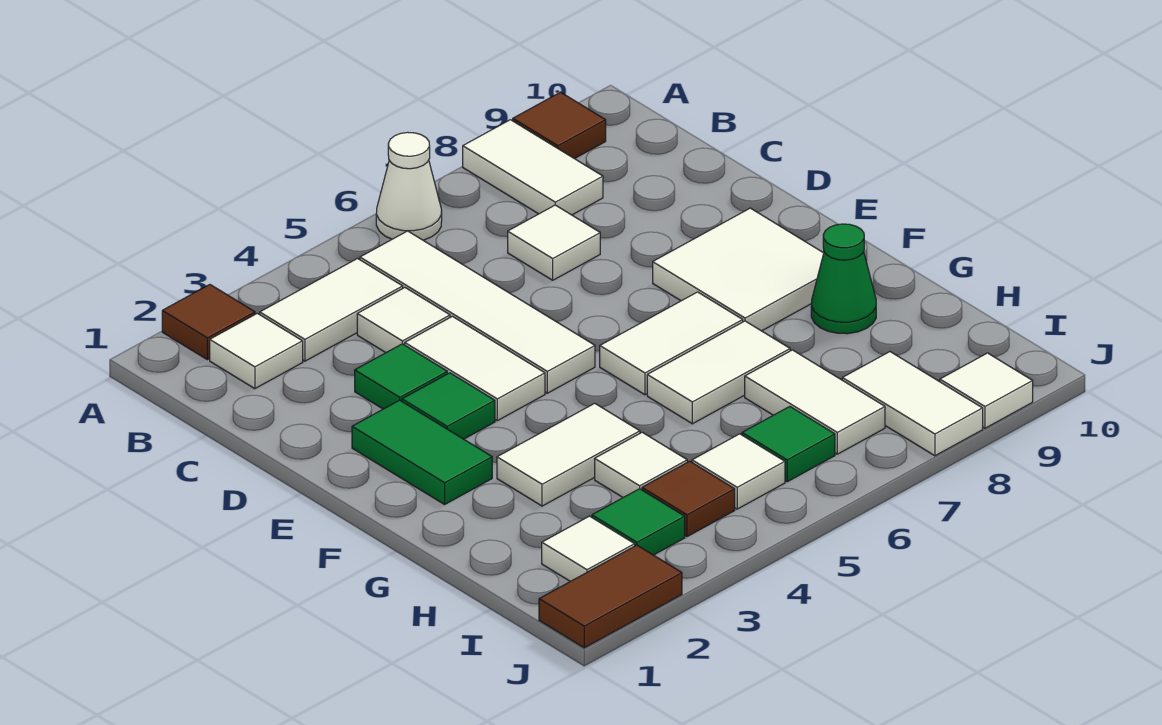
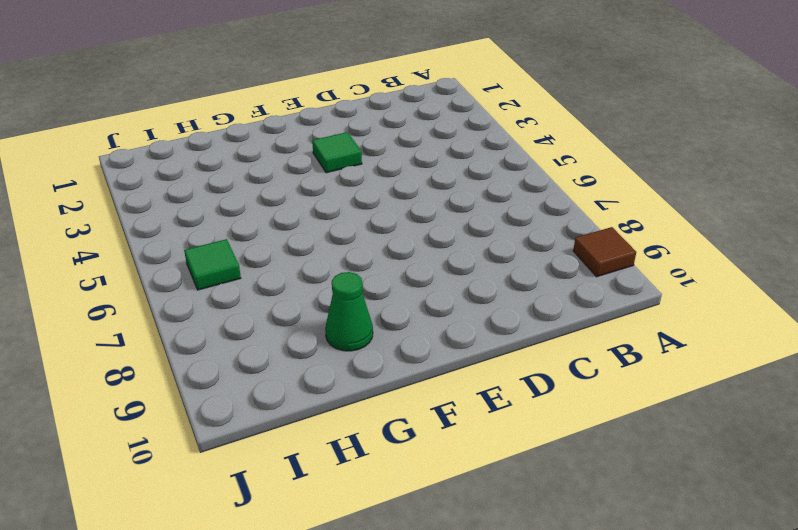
none -> brown 1x1 tile [162,285,255,360]
none -> white 1x1 cone [376,132,442,240]
none -> white 1x2 tile [463,120,603,215]

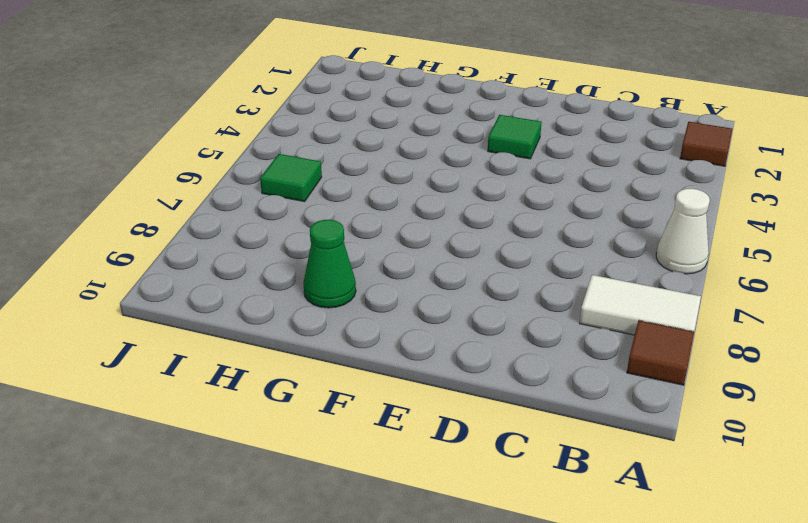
none -> white 1x1 tile [210,313,303,389]
none -> white 1x2 tile [260,259,403,361]
none -> white 1x4 tile [360,231,595,393]

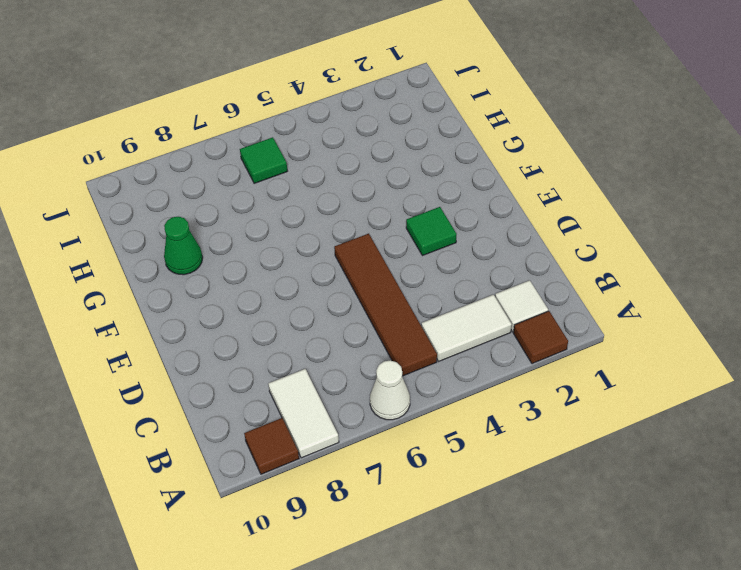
brown 1x4 tile [334,234,437,376] -> white 1x4 tile [360,231,595,393]
none -> white 1x1 tile [357,288,450,353]
none -> white 1x1 tile [508,205,600,280]
none -> green 1x1 tile [355,344,447,409]

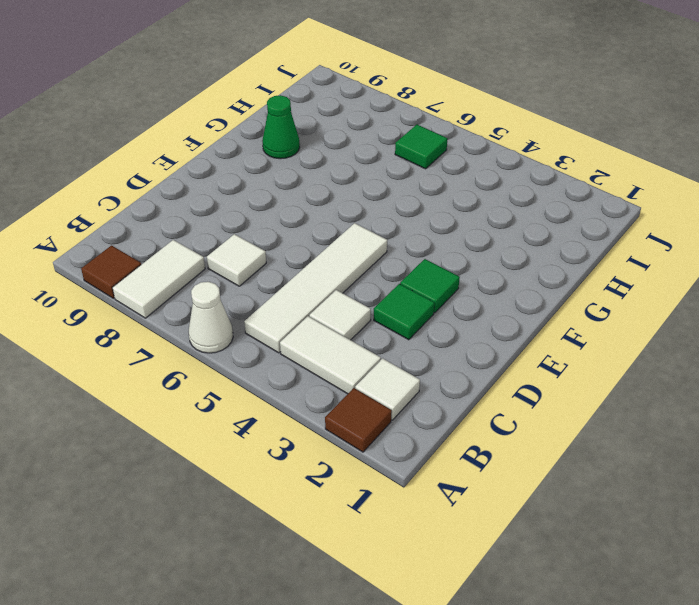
none -> white 1x2 tile [405,316,545,421]
none -> green 1x2 tile [352,400,492,504]
none -> white 2x2 tile [653,208,824,331]

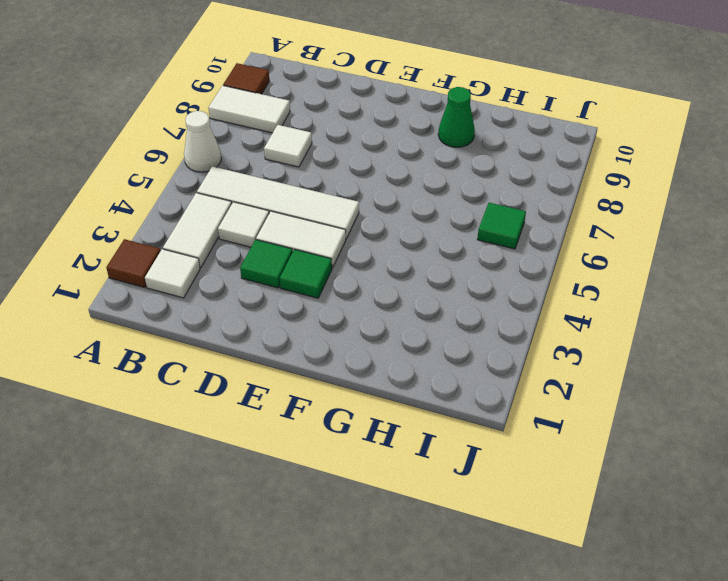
none -> green 1x2 tile [352,400,492,504]
none -> white 2x2 tile [653,208,824,331]
none -> white 1x2 tile [600,292,743,395]

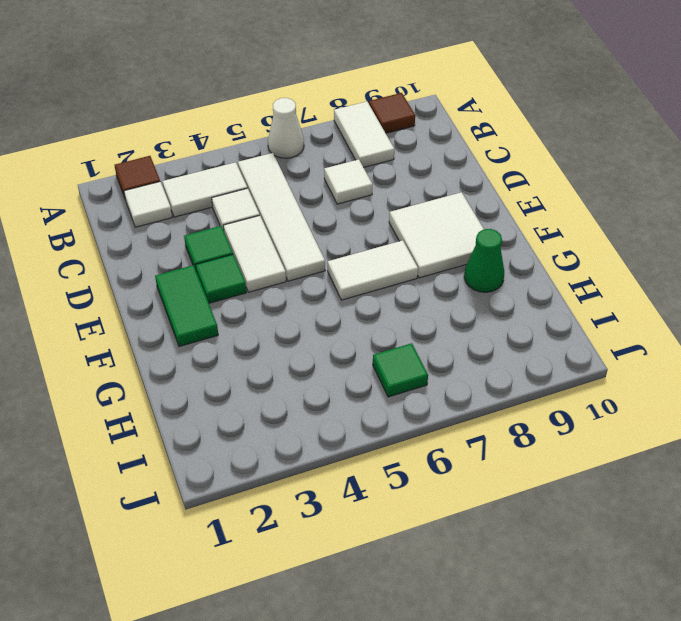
none -> white 1x2 tile [497,403,640,506]
none -> white 1x2 tile [647,321,790,424]
none -> white 1x1 tile [595,432,687,497]

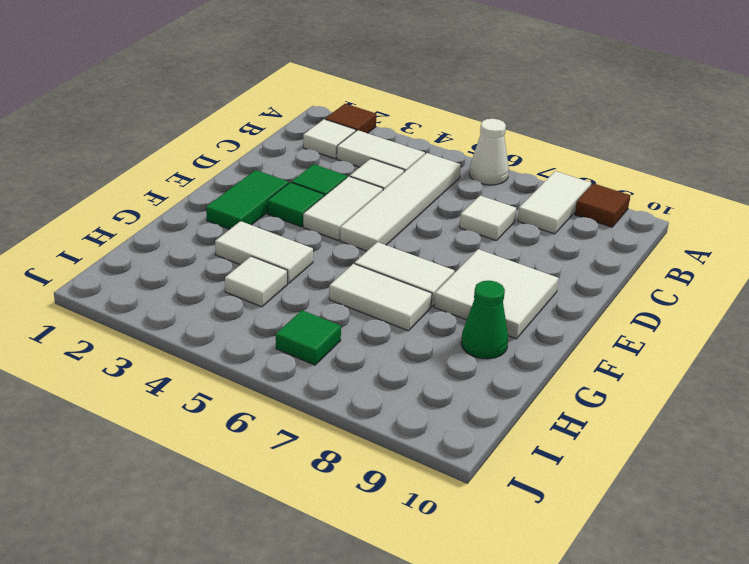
none -> white 1x2 tile [745,350,885,454]
none -> white 1x1 tile [542,516,635,581]
none -> green 1x1 tile [592,489,685,555]

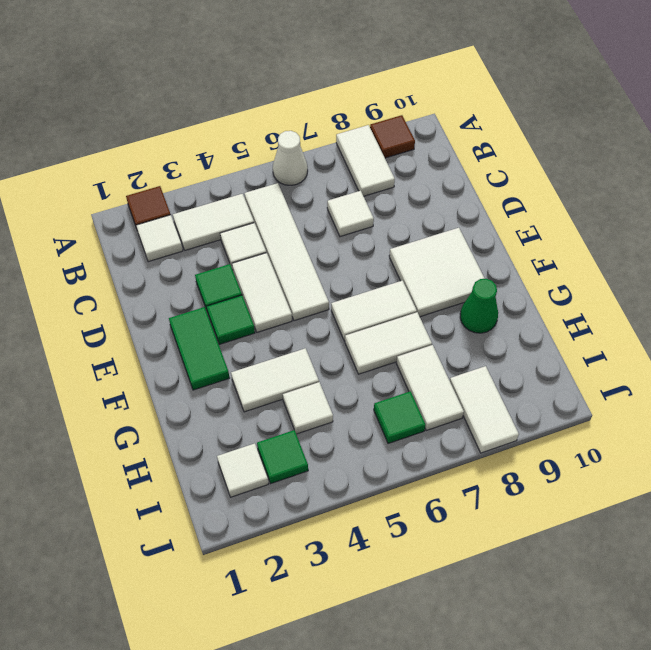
none -> brown 1x1 tile [642,461,735,537]
none -> white 1x1 tile [692,434,785,509]
none -> brown 1x2 tile [539,545,682,648]

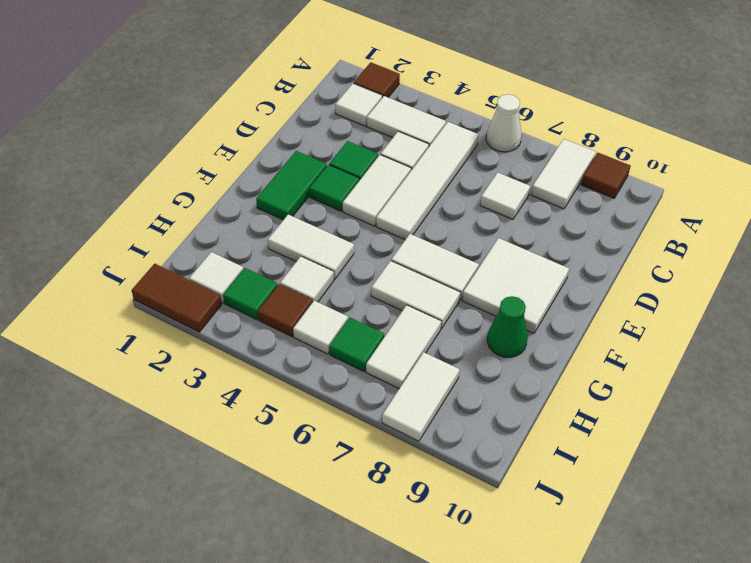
none -> white 1x1 tile [940,353,1033,428]

